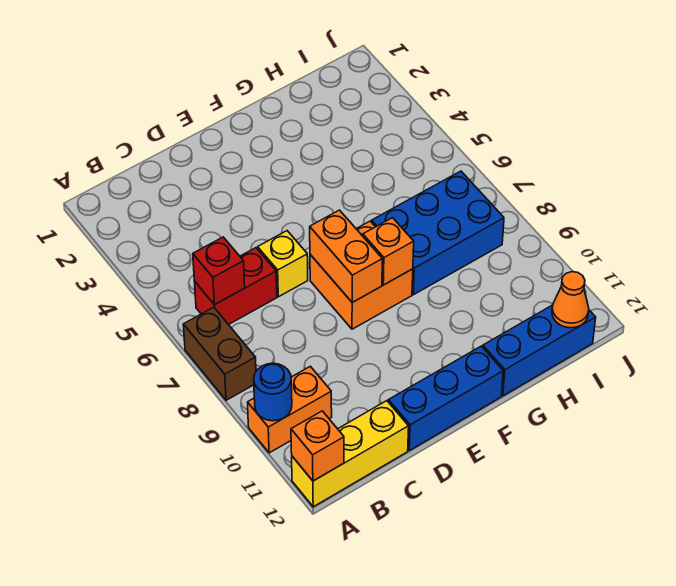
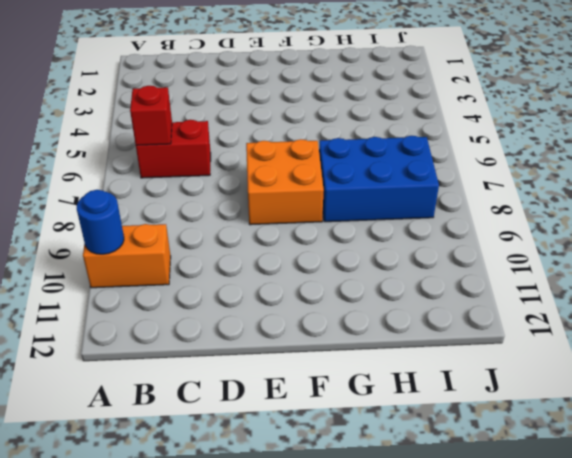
none -> brown 1x2 brick [183,307,256,400]
none -> yellow 1x3 brick [292,401,409,507]
none -> yellow 1x1 brick [258,231,308,297]

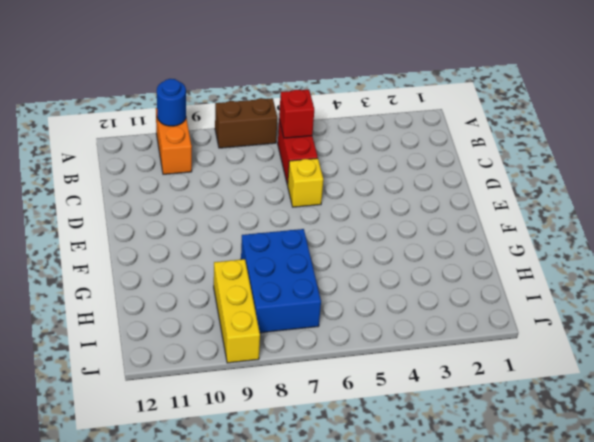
yellow 1x3 brick [214,259,260,363] -> yellow 1x3 brick moved to [292,401,409,507]
none -> blue 1x3 brick [388,346,503,451]
none -> orange 2x2 brick [310,221,413,329]
none -> blue 1x3 brick [483,305,596,396]

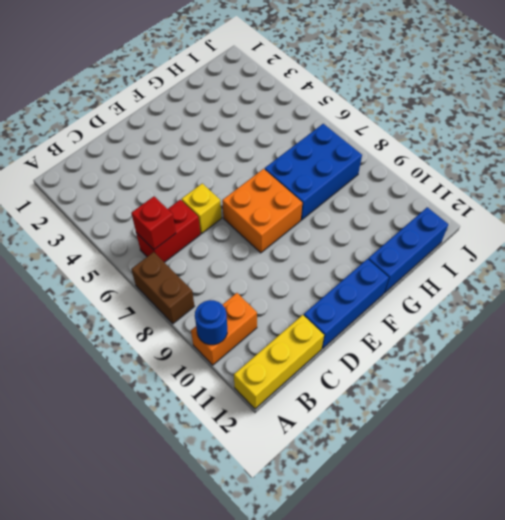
none -> orange 1x1 brick [291,411,344,481]
none -> orange 1x2 brick [310,210,382,302]
none -> orange 1x1 brick [363,218,414,285]

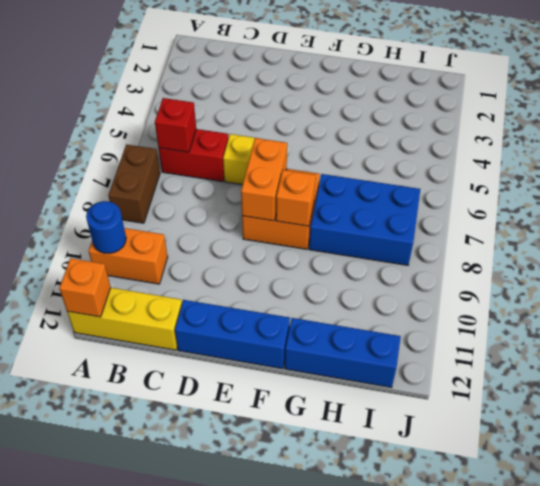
none -> orange 1x1 cone [552,272,589,328]

